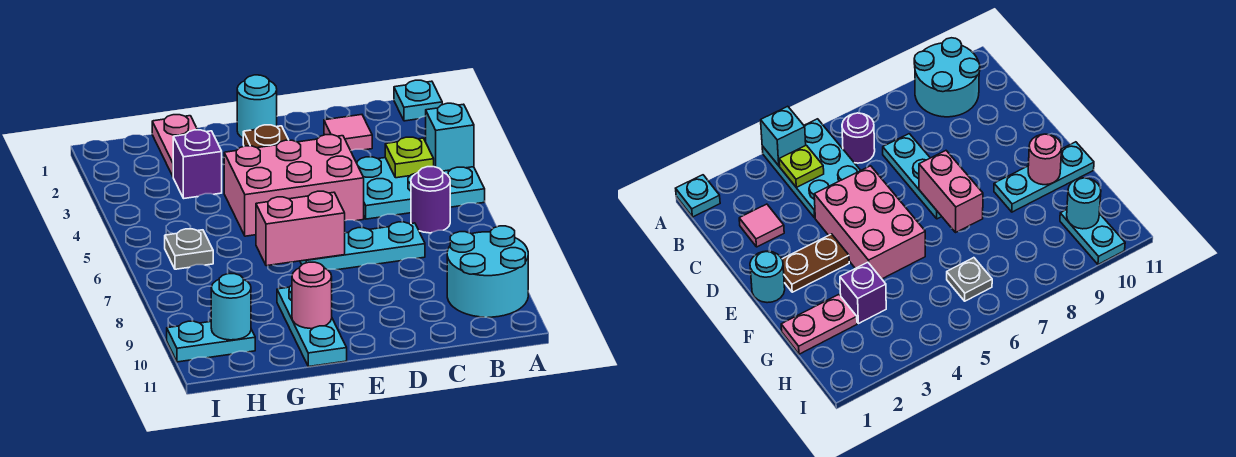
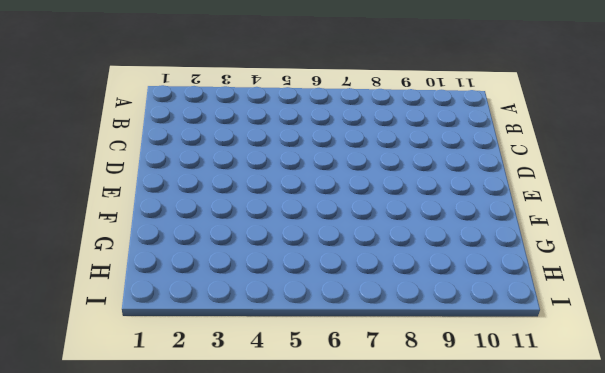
none -> cyan 1x1 plate [394,80,442,121]
none -> cyan 2x3 plate [356,157,485,219]
none -> cyan 2x2 round brick [447,226,528,317]

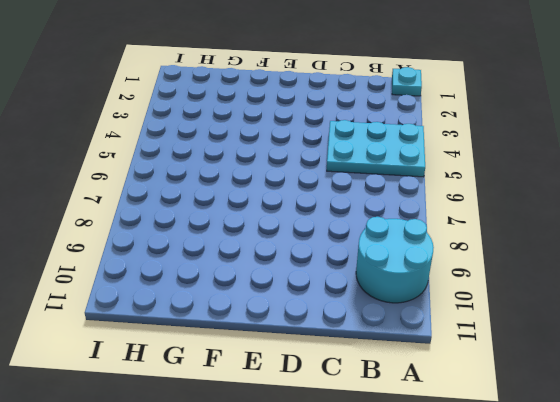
none -> purple 1x1 round brick [411,167,450,233]
none -> pink 1x1 tile [324,115,372,151]
none -> cyan 1x3 plate [300,222,425,270]

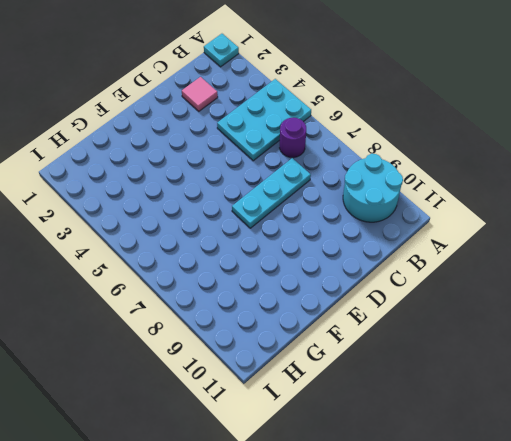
none -> pink 2x3 brick [224,135,364,236]
none -> cyan 1x1 round brick [237,75,277,138]
none -> brown 1x2 plate [243,125,288,148]

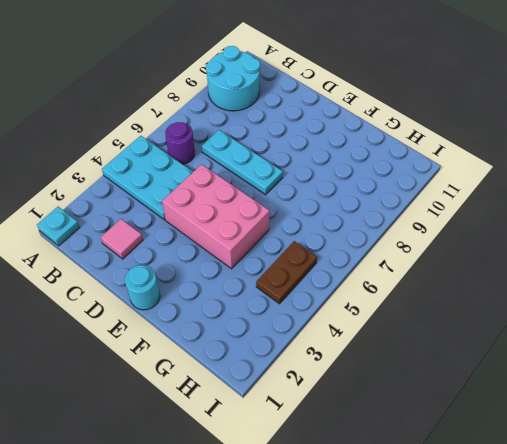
brown 1x2 plate [256,241,317,304] -> brown 1x2 plate moved to [243,125,288,148]
none -> cyan 1x3 plate [277,285,347,367]
none -> pink 1x2 plate [152,115,197,176]
none -> purple 1x1 brick [173,130,222,198]

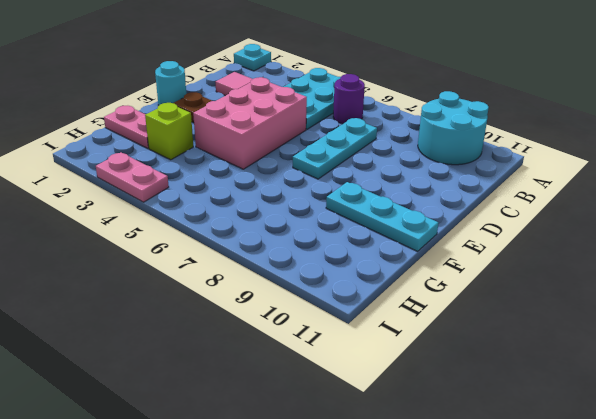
lime 1x1 brick [145,103,193,160] -> purple 1x1 brick [173,130,222,198]
pink 1x2 plate [96,153,169,202] -> none
none -> grey 1x1 plate [165,229,213,269]
none -> cyan 1x2 plate [167,321,255,362]
none -> cyan 1x1 brick [426,103,474,171]

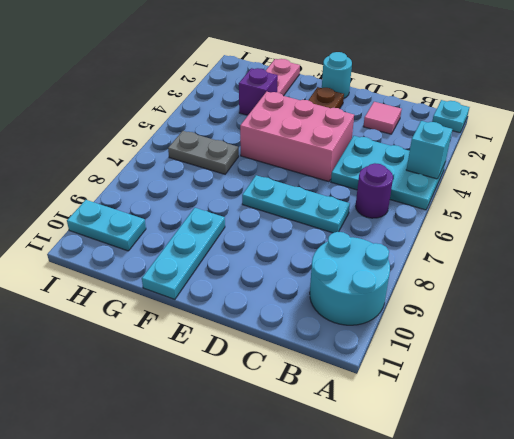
grey 1x2 plate [168,131,239,174] -> grey 1x1 plate [165,229,213,269]
none -> lime 1x1 plate [385,137,434,178]
none -> pink 1x2 brick [256,191,345,266]
none -> pink 1x1 round brick [292,262,332,329]

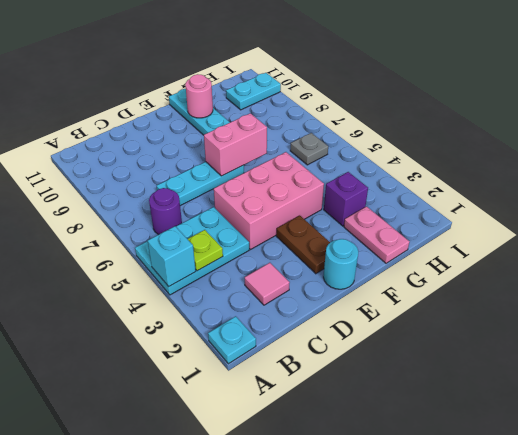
none -> cyan 2x2 round brick [447,226,528,317]
none -> cyan 1x1 round brick [211,274,251,340]

